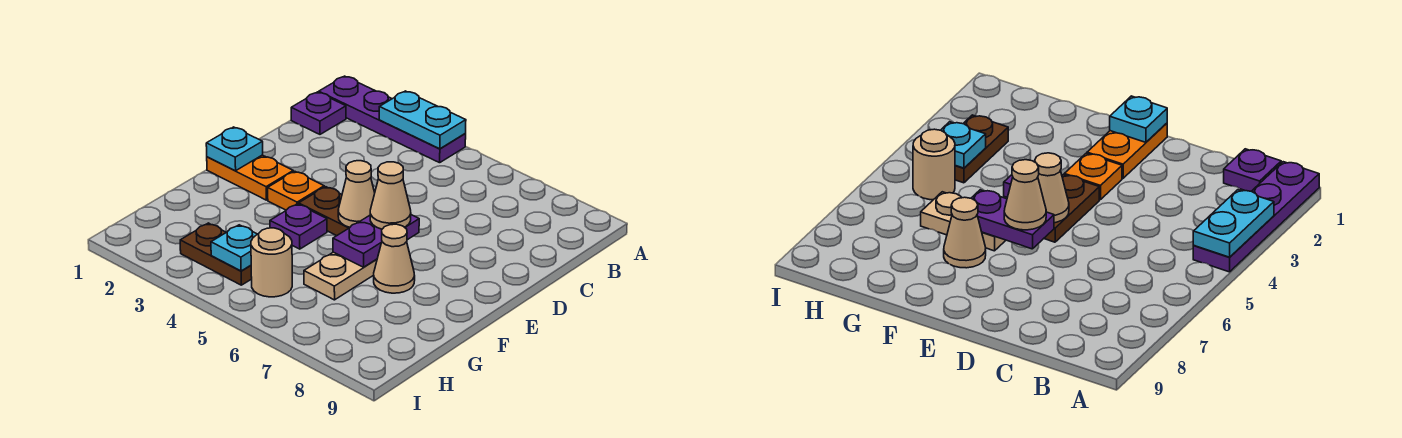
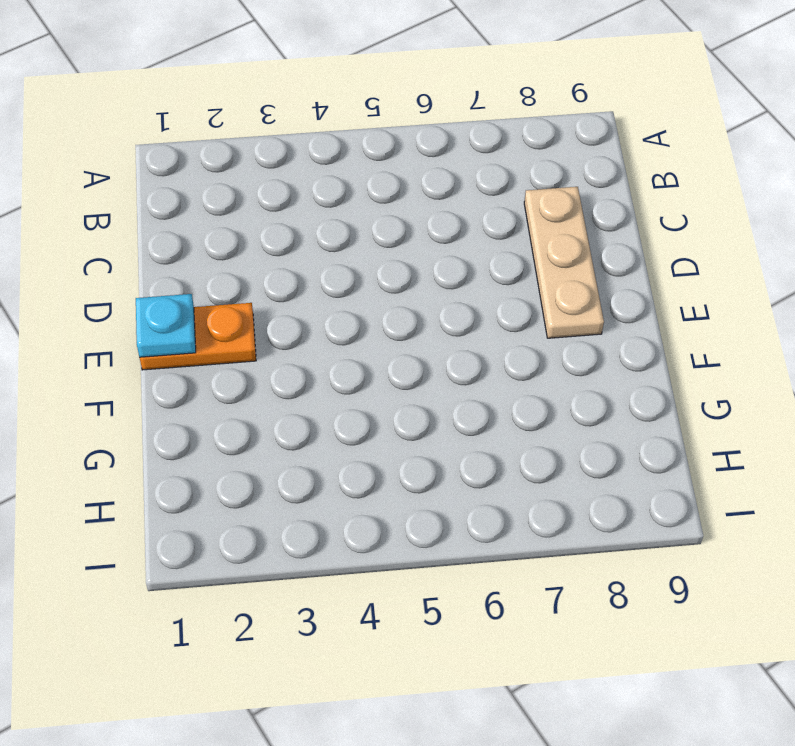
tan 1x3 plate [524,187,604,338] -> none
none -> purple 1x4 plate [319,76,466,163]
none -> purple 1x1 plate [291,92,346,134]
none -> orange 1x1 plate [268,171,324,210]

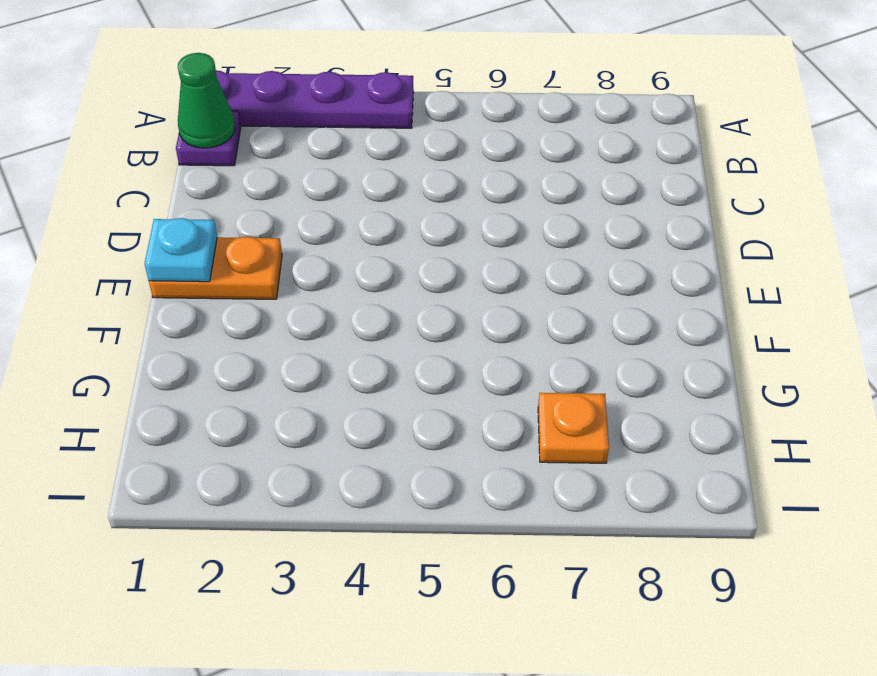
green 1x1 cone [178,53,235,148] -> none
orange 1x1 plate [538,393,609,463] -> orange 1x1 plate moved to [268,171,324,210]
none -> brown 1x2 plate [299,187,350,236]
none -> purple 1x1 plate [270,204,327,249]
none -> tan 1x2 plate [304,252,377,300]

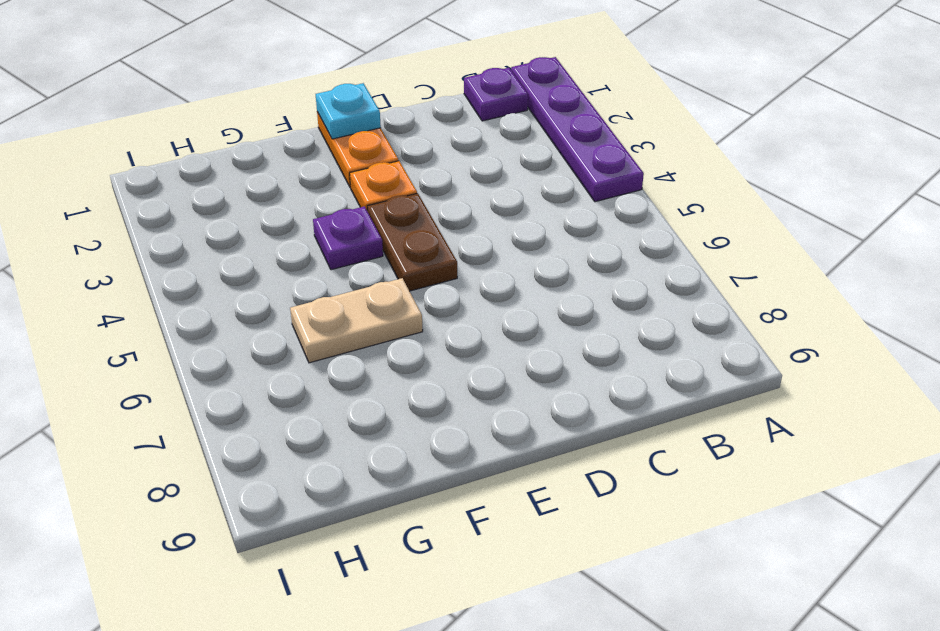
none -> tan 1x1 cone [374,224,415,293]
none -> brown 1x2 plate [180,223,252,285]
none -> tan 1x1 round brick [251,228,292,297]

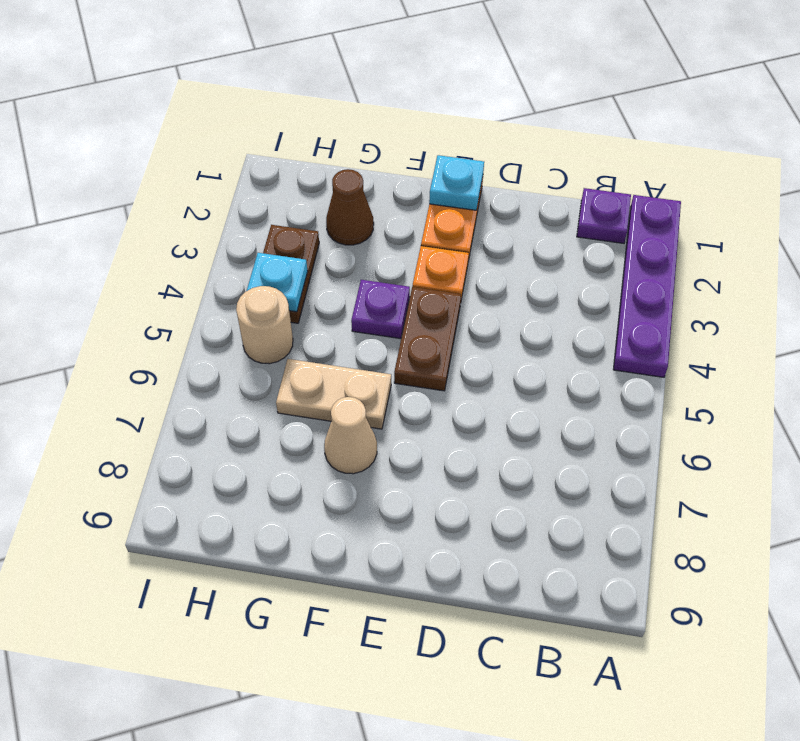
brown 1x1 cone [326,169,374,245] -> none
none -> cyan 1x2 plate [379,91,466,149]
none -> tan 1x1 cone [338,161,375,227]
none -> purple 1x2 plate [333,215,419,267]

